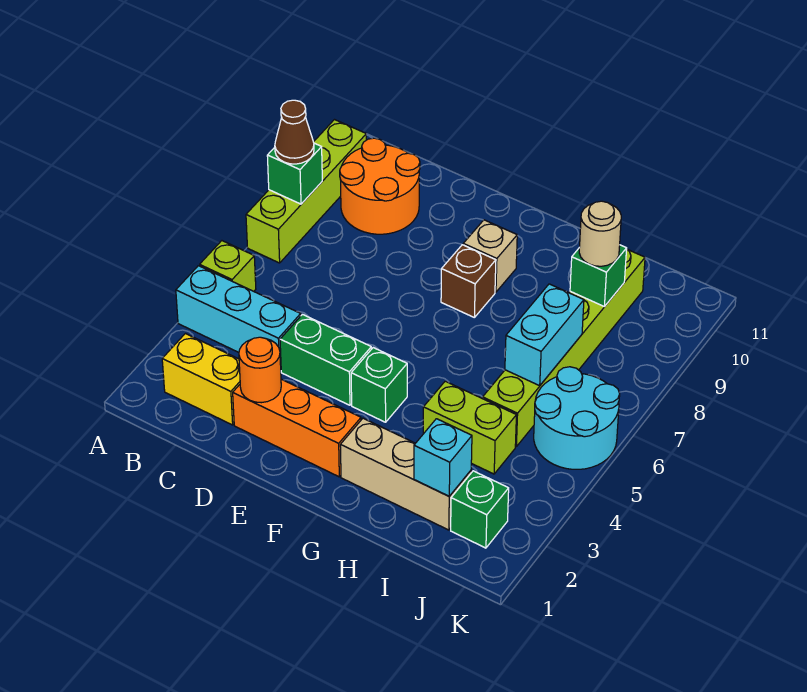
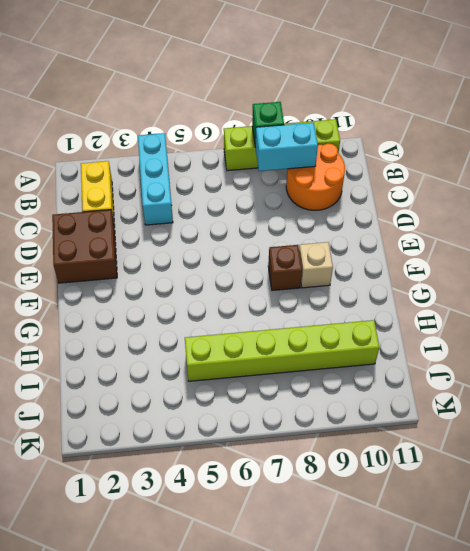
cyan 1x2 brick [256,123,318,171] -> cyan 1x2 brick moved to [505,284,584,386]
brown 2x2 brick [52,210,117,283] -> orange 1x3 brick [233,379,361,477]
none -> lime 1x1 brick [200,241,256,291]
none -> green 1x2 brick [280,314,371,405]
none -> green 1x1 brick [351,348,407,422]

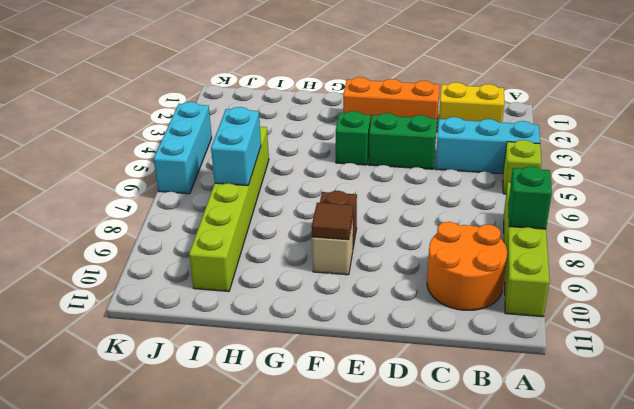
brown 1x1 tile [312,203,353,240] -> none
cyan 1x3 brick [154,102,212,194] -> cyan 2x2 round brick [534,367,620,469]
none -> tan 1x3 brick [340,418,471,530]
none -> lime 1x2 brick [423,381,516,474]
none -> green 1x1 brick [451,471,509,548]

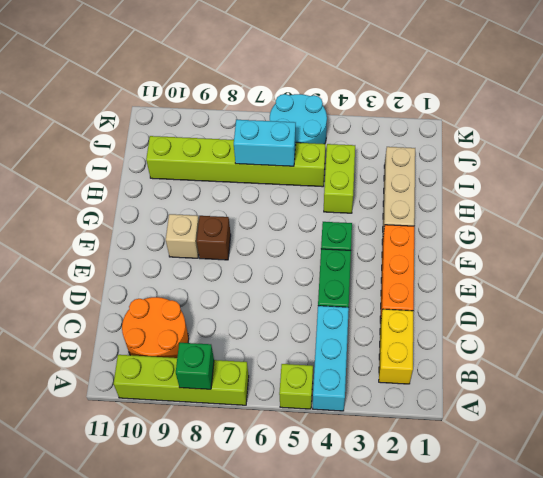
none -> green 1x1 brick [451,471,509,548]
none -> orange 1x1 round brick [239,337,281,403]
none -> cyan 1x1 brick [414,419,472,496]

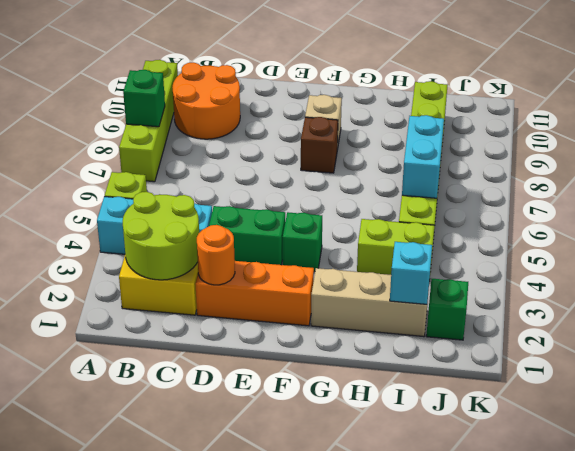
lime 2x2 round brick [123,192,199,280] -> none
none -> cyan 2x2 round brick [534,367,620,469]
none -> green 1x1 brick [570,245,627,307]
none -> brown 1x1 cone [275,100,314,164]

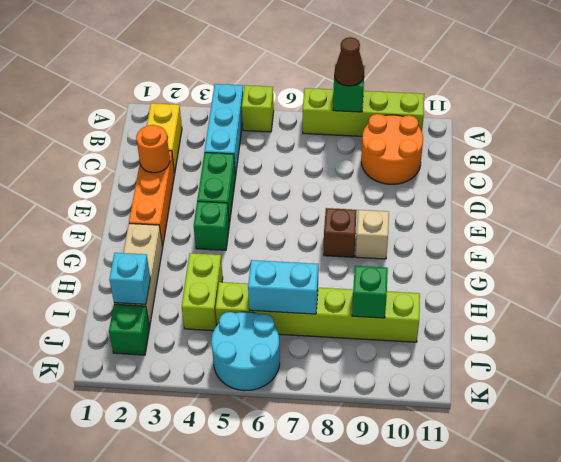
none -> tan 1x1 round brick [579,201,621,266]

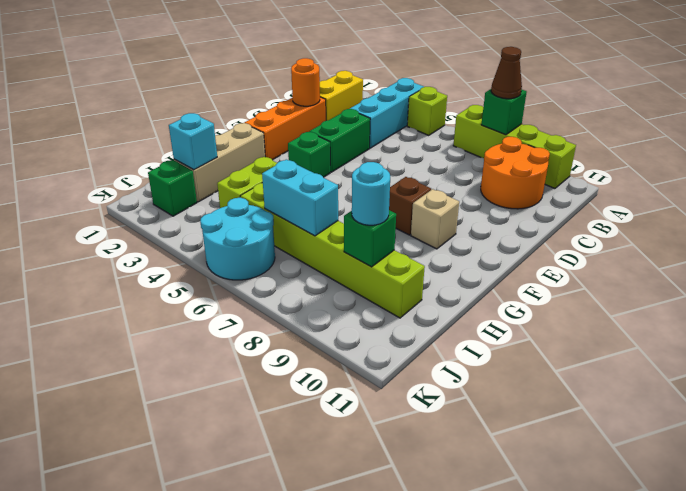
cyan 1x1 round brick [352,162,390,225] -> tan 1x1 round brick [579,201,621,266]

